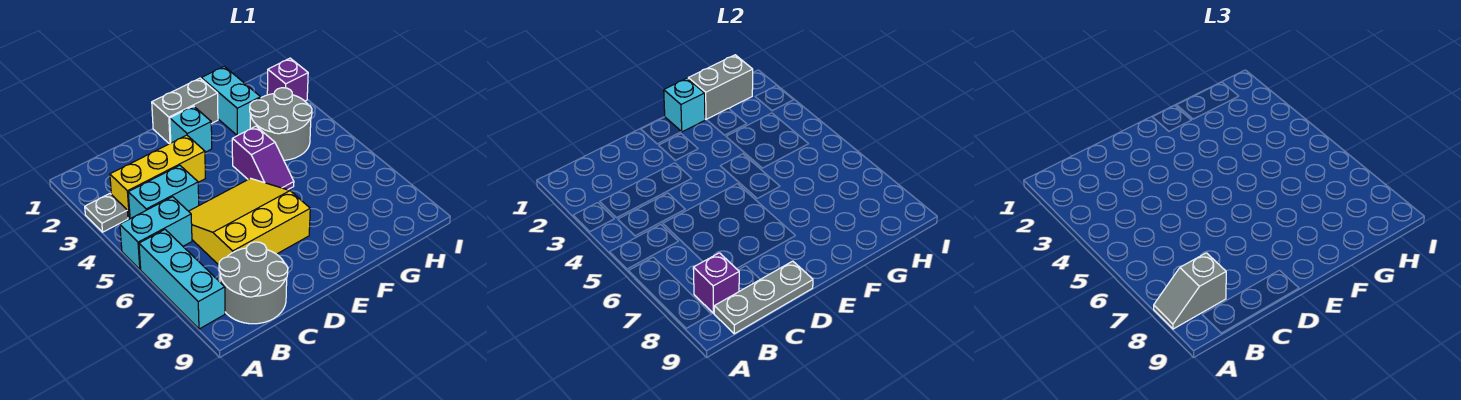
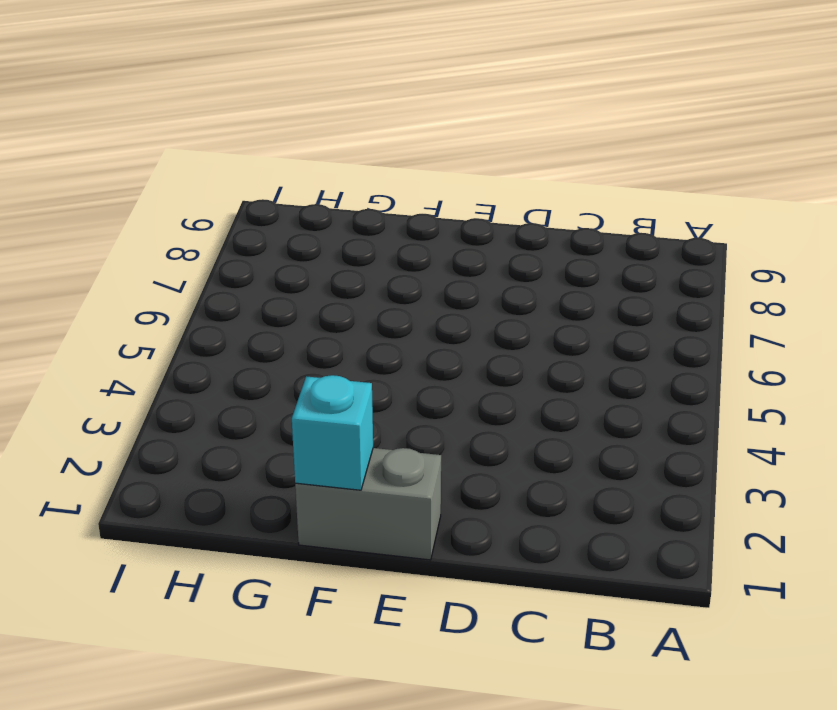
none -> grey 1x1 plate [85,194,128,232]
none -> cyan 1x2 brick [120,197,192,269]
none -> cyan 1x3 brick [139,230,225,329]

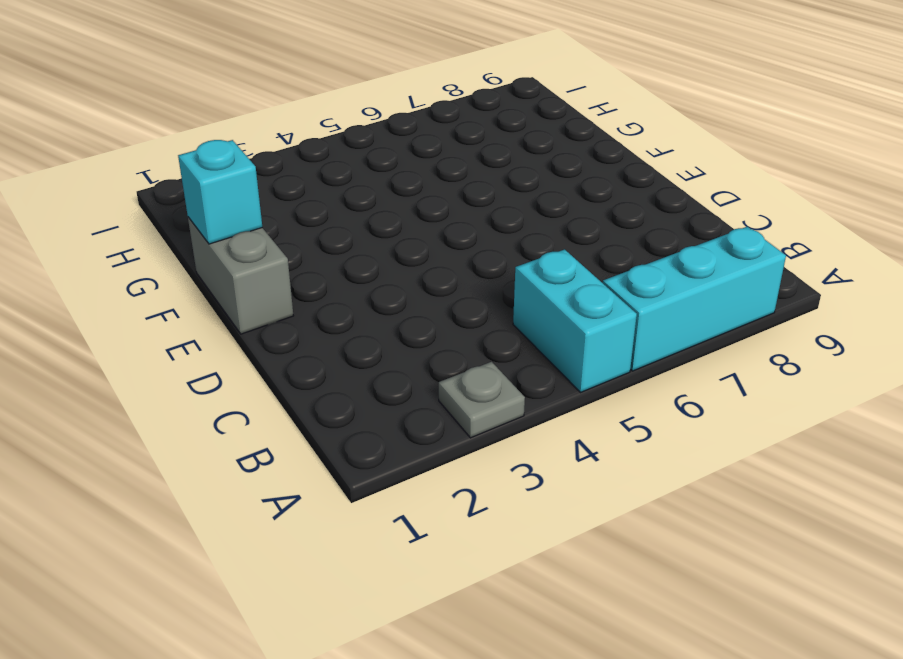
none -> yellow 1x3 brick [110,135,205,218]
none -> cyan 1x2 brick [128,165,199,219]
none -> grey 2x2 round brick [219,242,288,324]

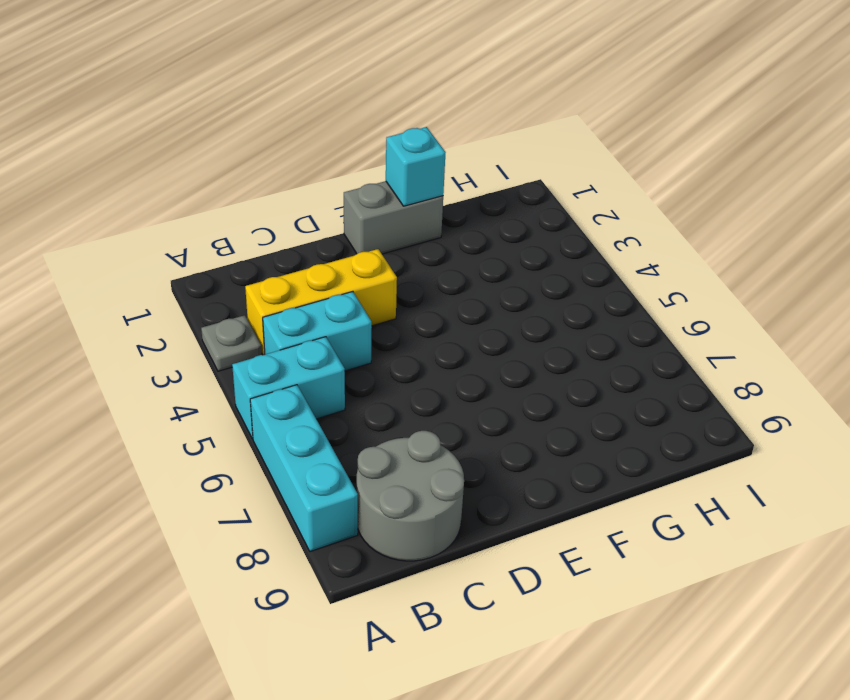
none -> yellow 3x3 slope [189,178,310,265]
none -> cyan 1x1 brick [170,106,212,152]
none -> purple 1x2 slope [232,126,294,190]

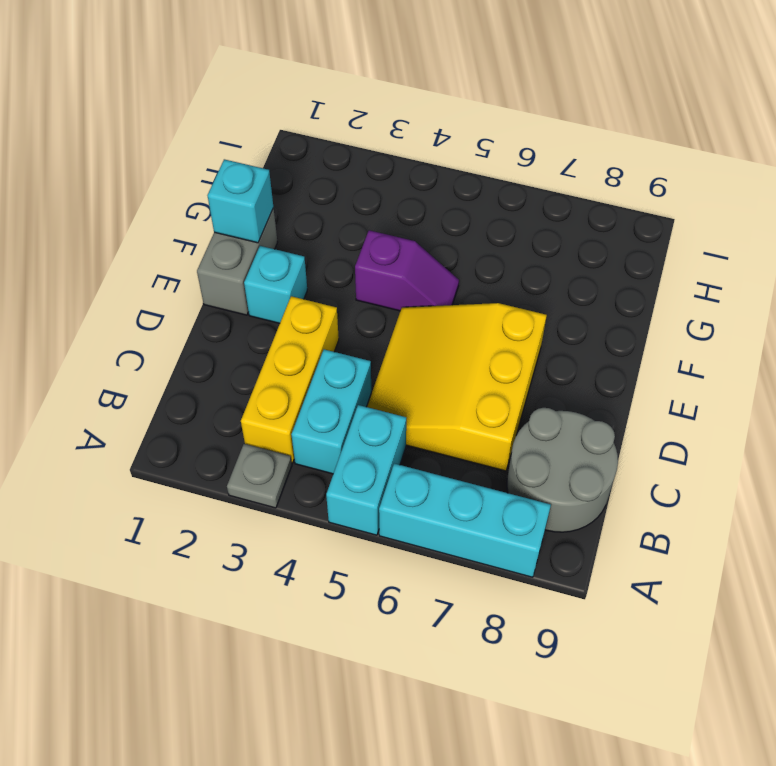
none -> cyan 1x2 brick [201,66,261,135]
none -> grey 2x2 round brick [250,88,312,160]
none -> purple 1x1 brick [267,58,308,101]

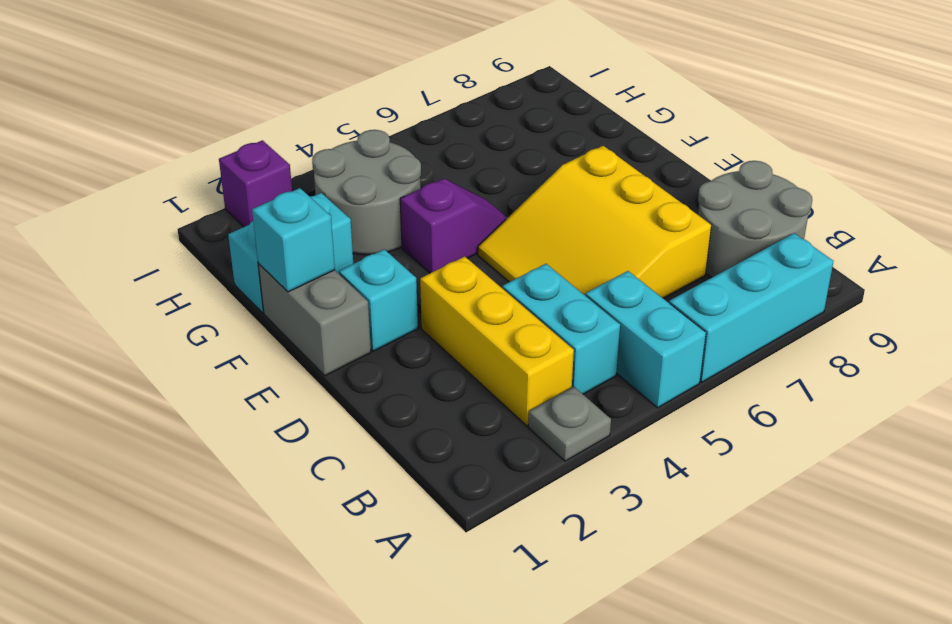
none -> purple 1x1 brick [693,253,739,313]
none -> grey 1x3 plate [714,261,813,334]
none -> grey 1x2 brick [688,55,753,120]

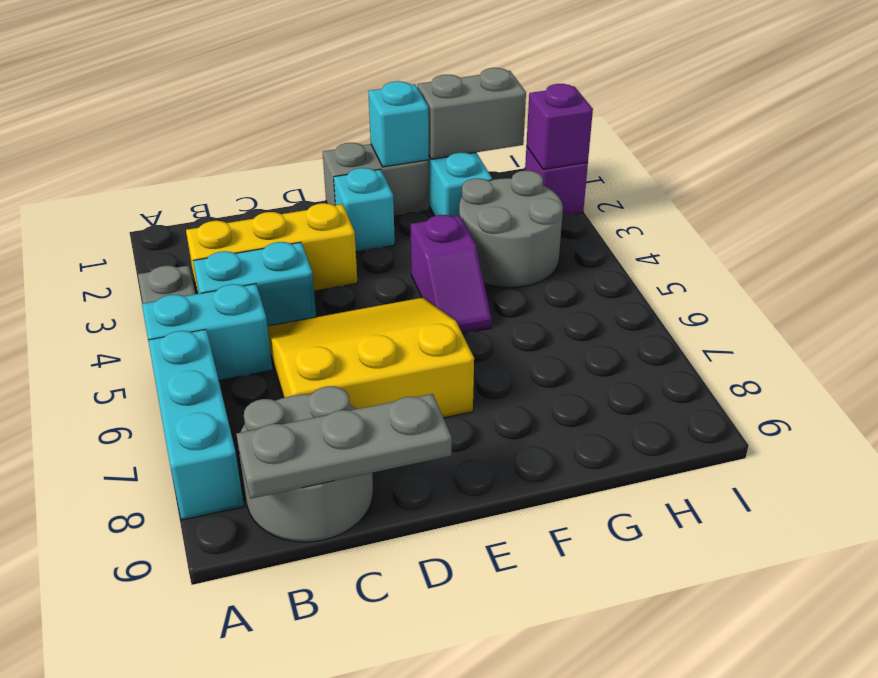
purple 1x1 brick [526,84,593,170] -> purple 1x1 brick moved to [693,253,739,313]
none -> grey 1x2 slope [1154,253,1226,329]

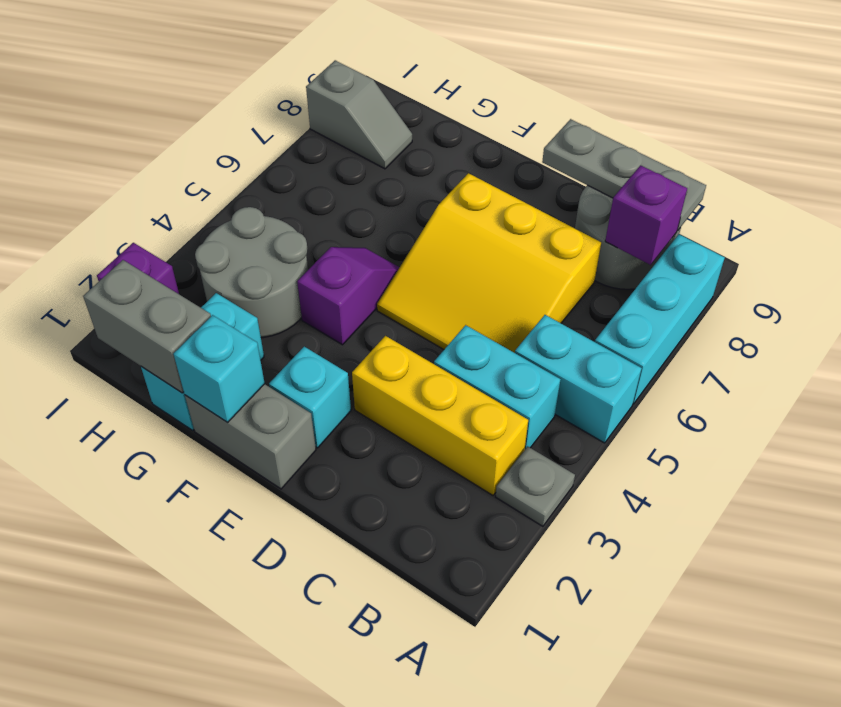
grey 1x2 slope [306,60,412,169] -> grey 1x2 slope moved to [1154,253,1226,329]

